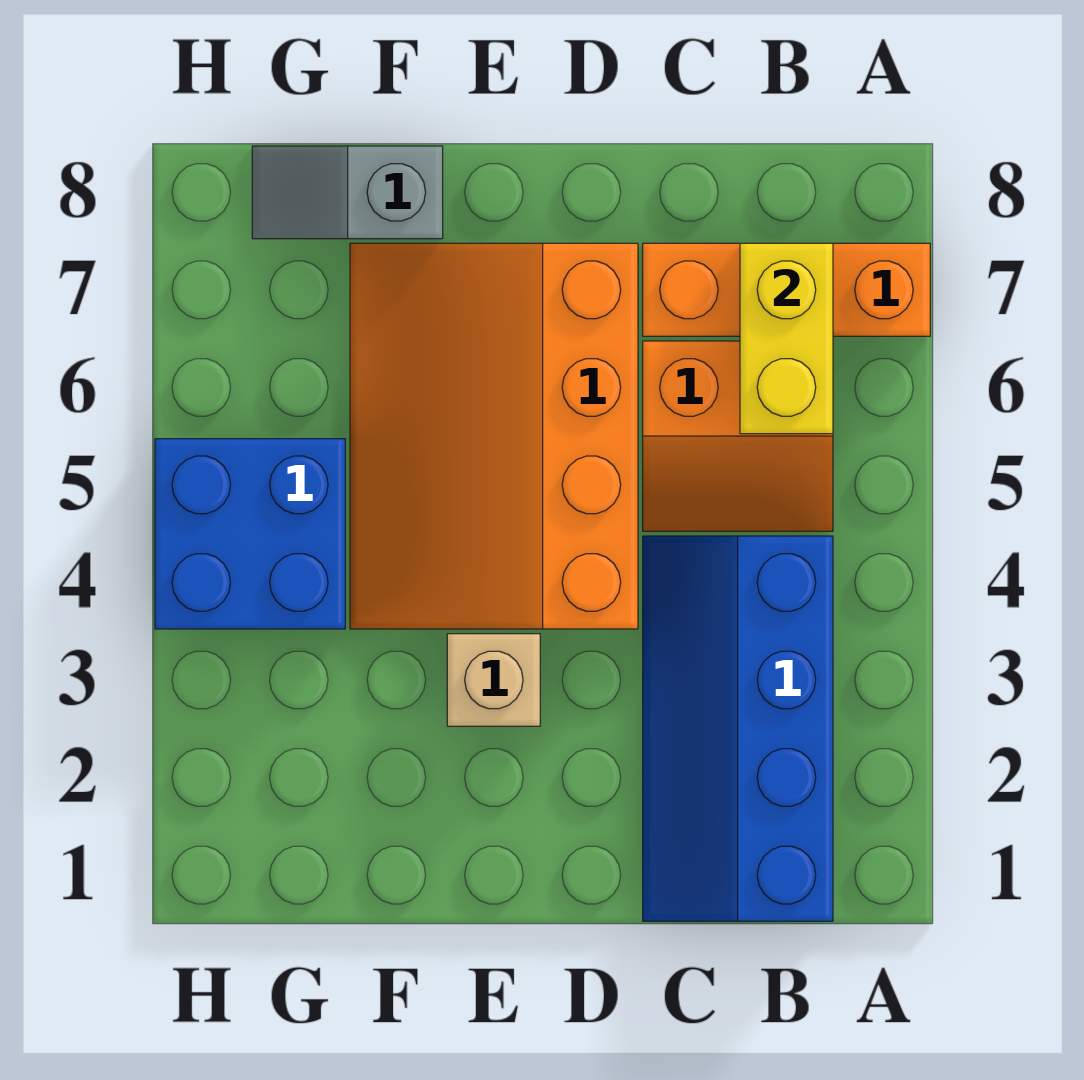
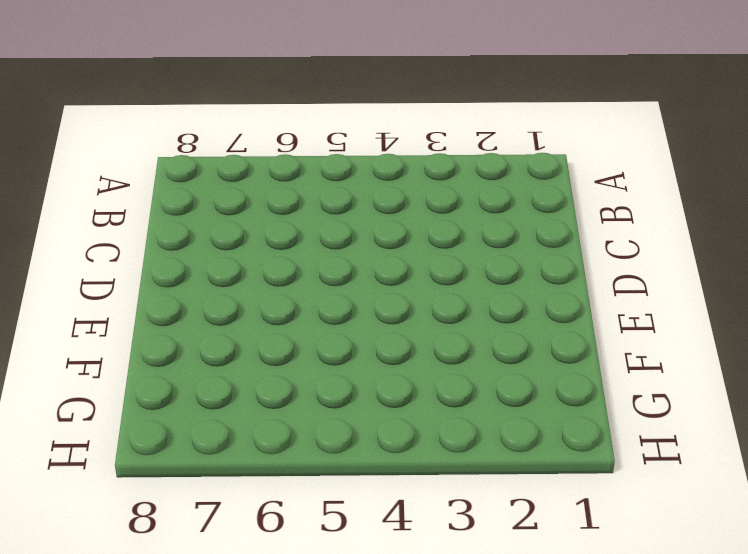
none -> orange 1x3 brick [643,243,930,336]
none -> blue 2x4 slope [643,536,833,921]

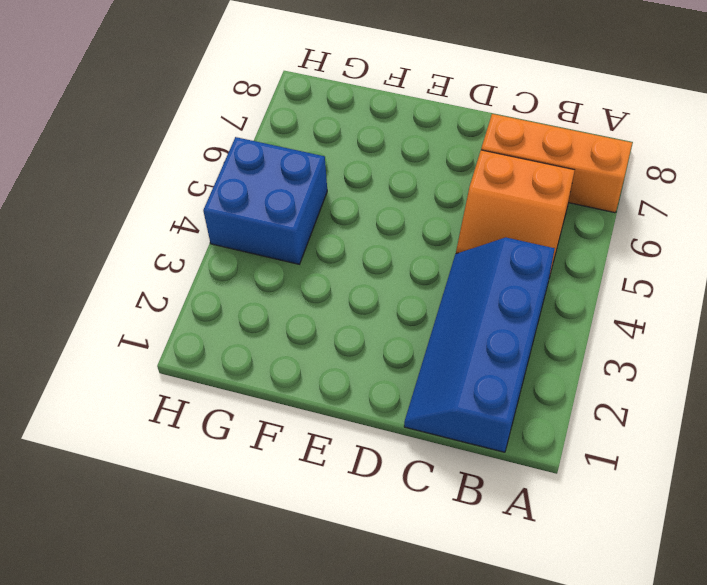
none -> orange 3x4 slope [350,243,638,629]
none -> tan 1x1 brick [447,634,540,726]

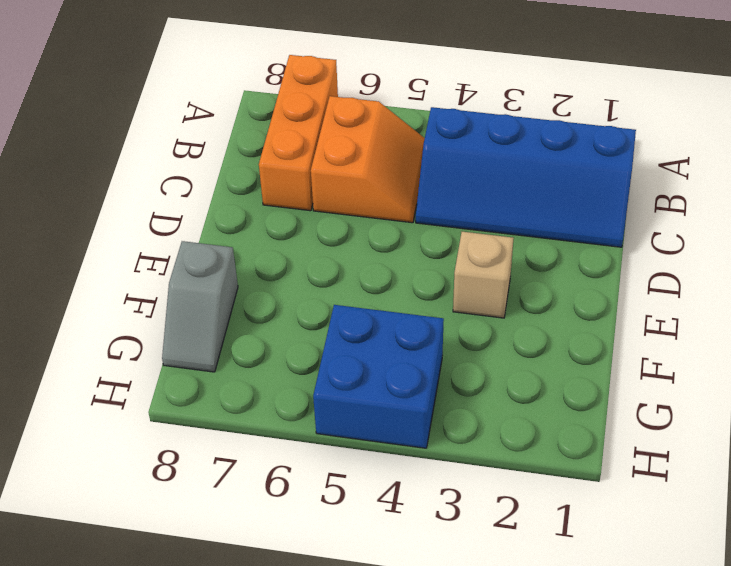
none -> orange 3x4 slope [350,243,638,629]
none -> yellow 1x2 brick [740,243,833,434]

